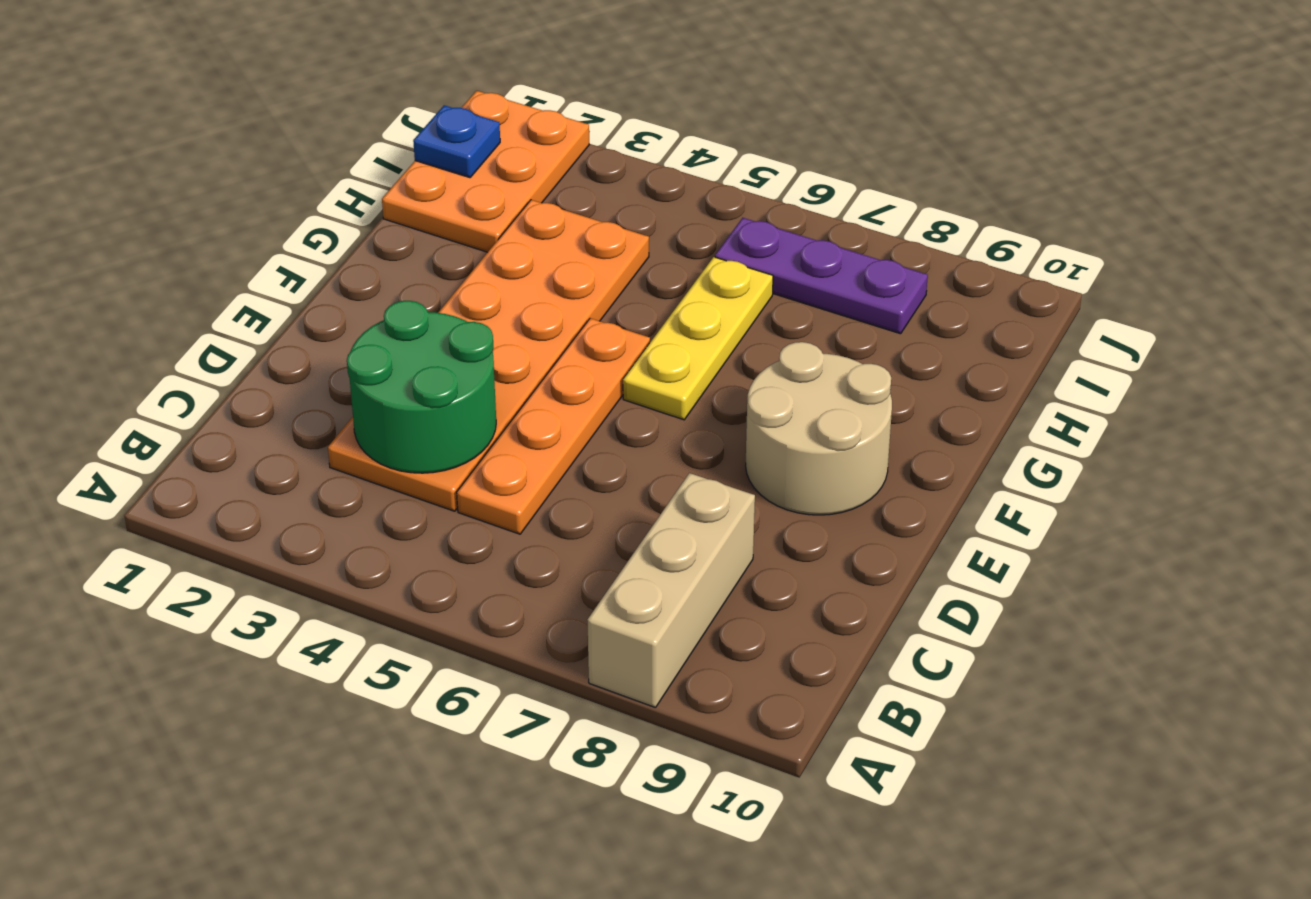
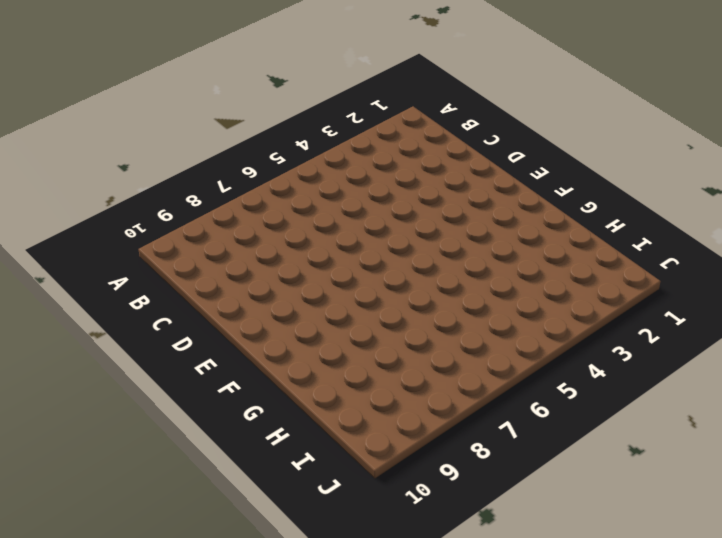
none -> tan 1x3 brick [587,473,755,708]
none -> orange 2x6 plate [328,200,649,511]

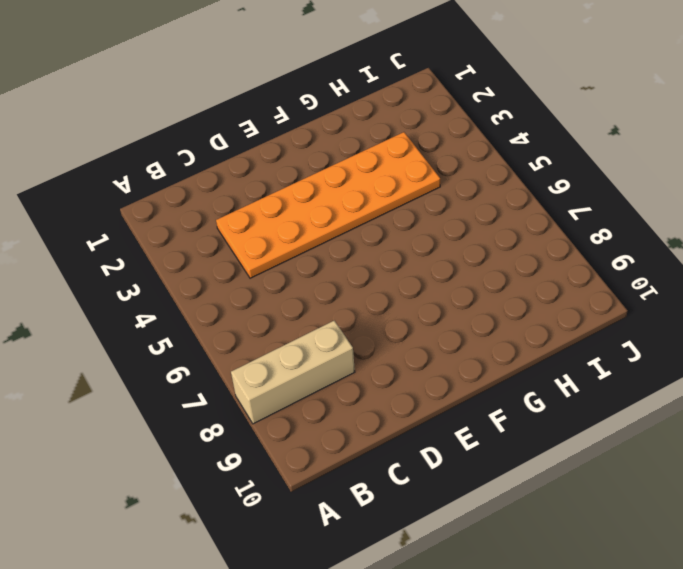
none -> orange 1x4 plate [457,318,650,534]
none -> tan 2x2 round brick [746,342,892,515]

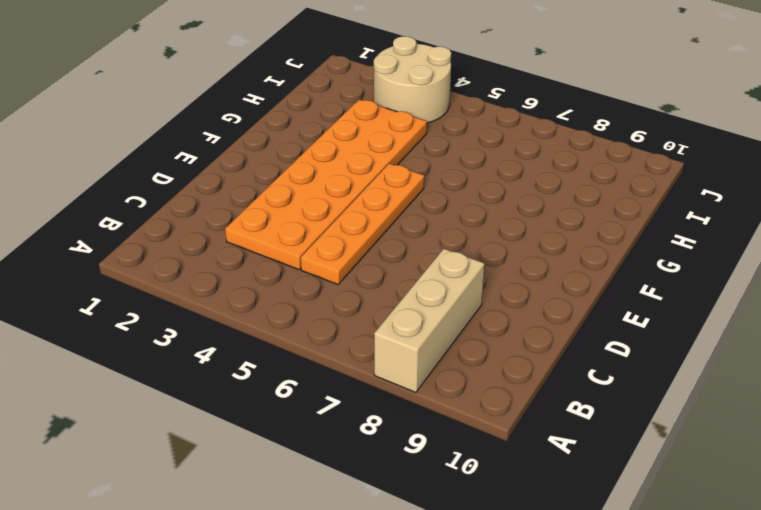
tan 2x2 round brick [374,36,451,123] -> tan 2x2 round brick moved to [746,342,892,515]
none -> yellow 1x3 plate [623,257,773,420]
none -> orange 2x3 plate [382,91,589,252]

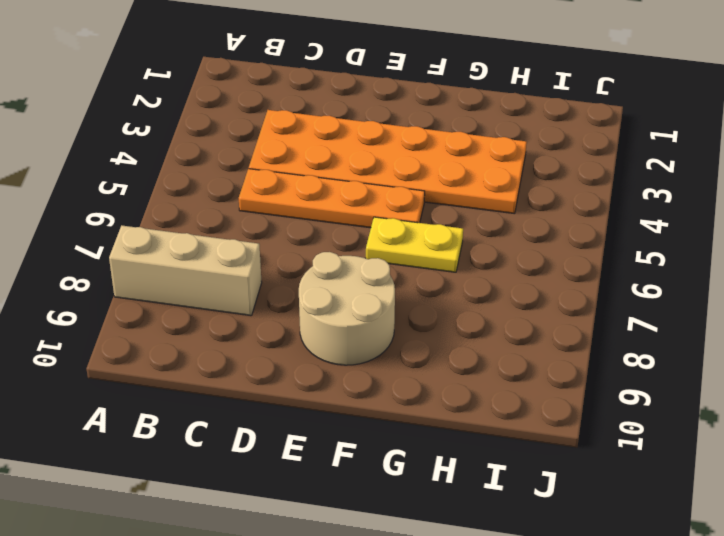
yellow 1x2 plate [366,217,463,272] -> yellow 1x3 plate [623,257,773,420]
none -> orange 2x3 plate [382,91,589,252]
none -> purple 1x3 plate [715,218,928,334]

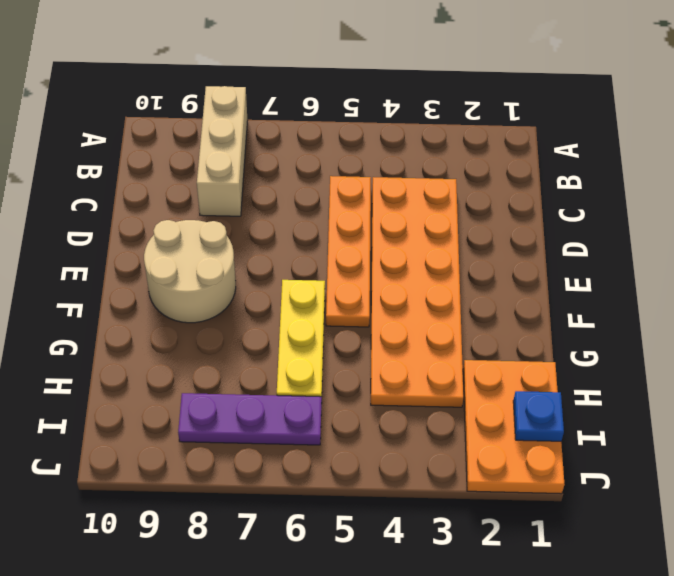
none -> green 2x2 round brick [347,301,496,473]

